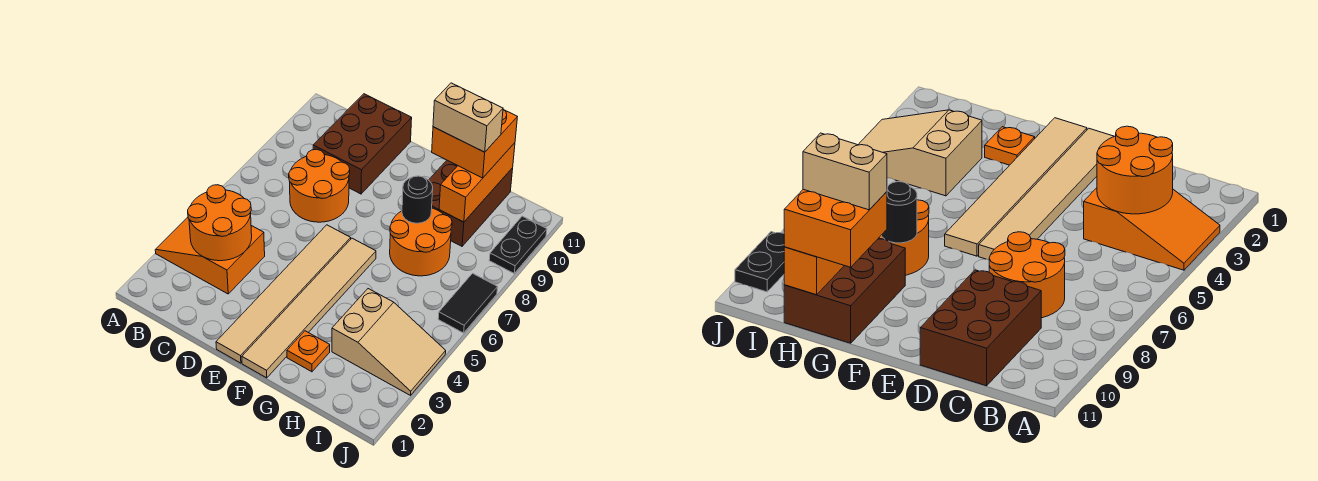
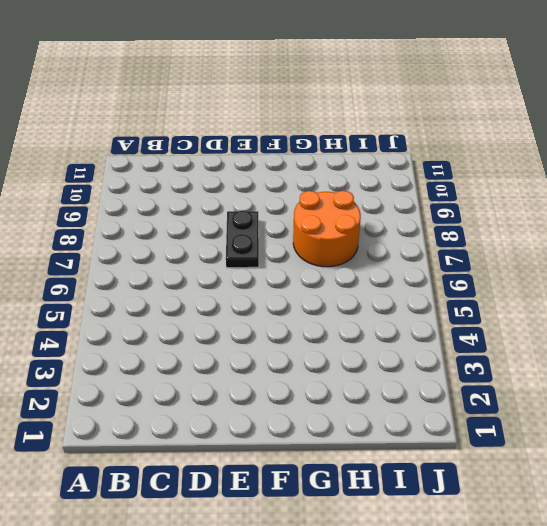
black 1x2 plate [226,211,259,268] -> black 1x2 plate moved to [489,216,547,273]
none -> orange 2x3 slope [155,217,265,294]
none -> orange 2x2 round brick [289,149,350,222]
none -> brown 2x3 brick [313,94,412,194]

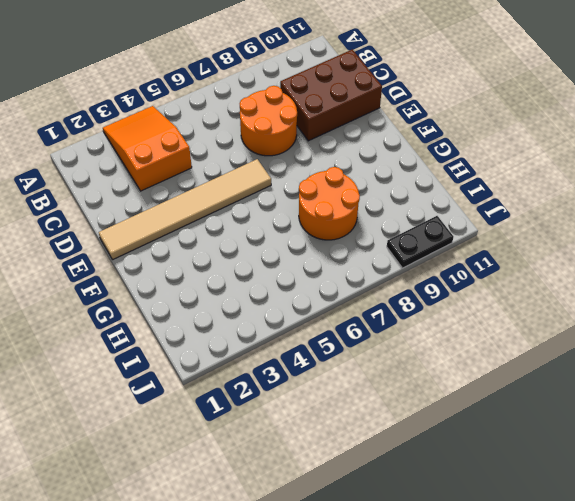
none -> tan 1x6 tile [242,238,376,378]
none -> orange 1x1 plate [287,331,330,372]
none -> brown 2x3 brick [429,160,513,246]

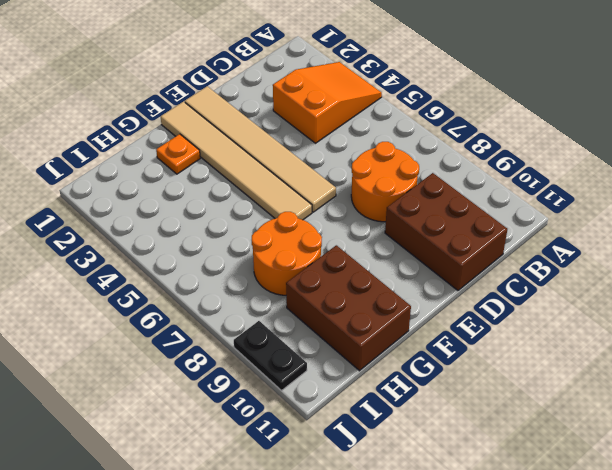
none -> tan 2x3 slope [332,289,446,395]
none -> black 1x2 tile [438,273,498,333]
none -> orange 2x2 round brick [188,185,252,261]

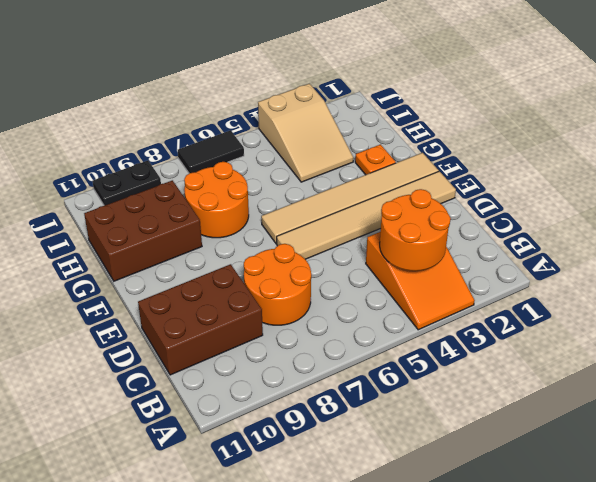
tan 2x3 slope [258,84,353,182] -> tan 2x3 slope turned to [332,289,446,395]
none -> black 1x1 round brick [402,176,433,223]
none -> orange 1x3 brick [439,143,515,222]
none -> orange 2x2 brick [432,110,517,178]

